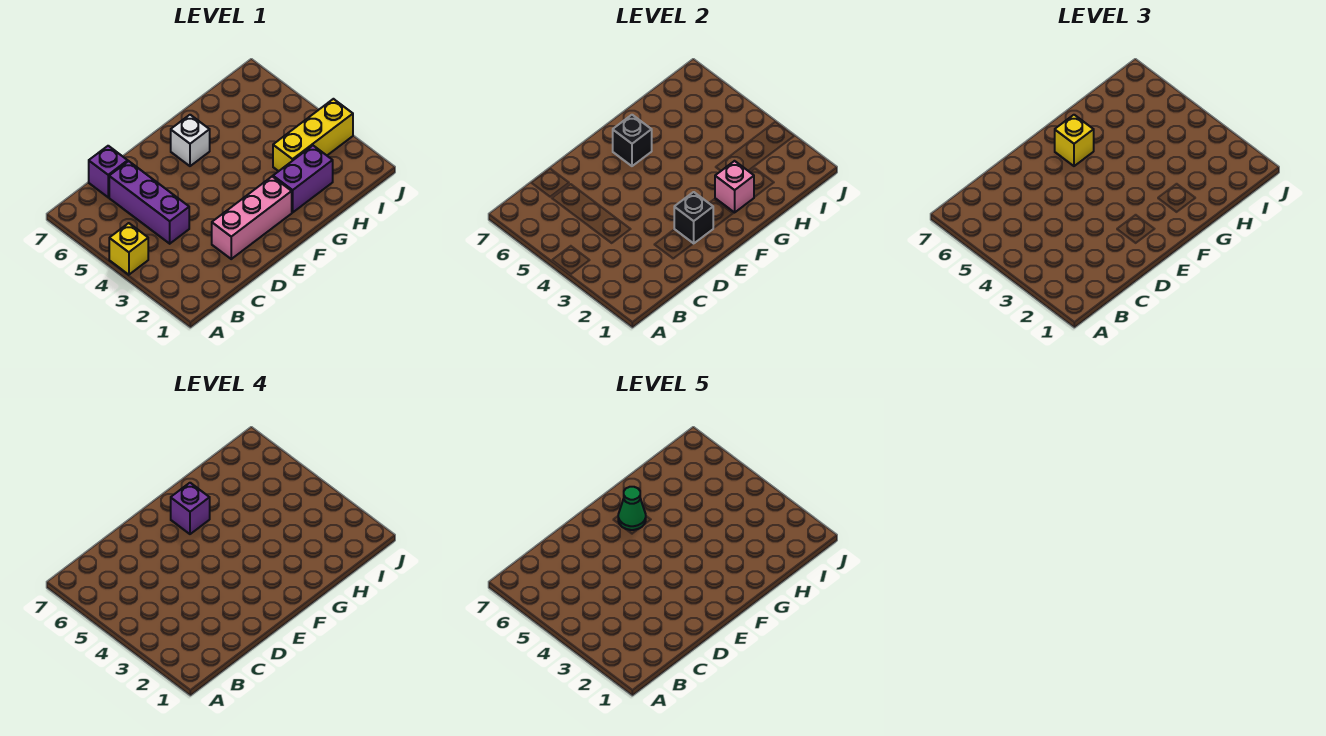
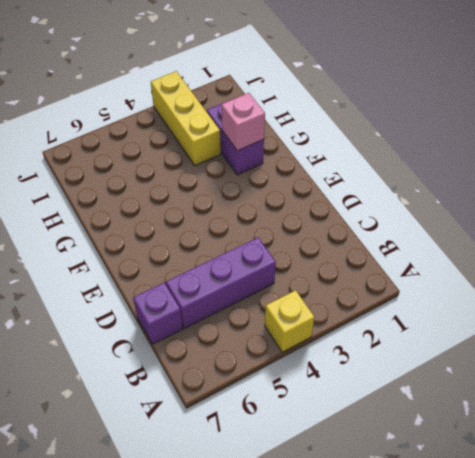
none -> pink 1x3 brick [212,177,292,259]
none -> white 1x1 brick [171,115,210,166]
none -> black 1x1 brick [674,192,713,244]

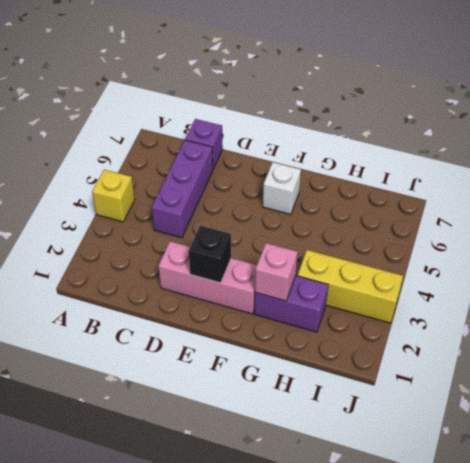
none -> black 1x1 brick [613,115,652,166]
none -> yellow 1x1 brick [1055,115,1094,166]
none -> purple 1x1 brick [171,483,210,534]

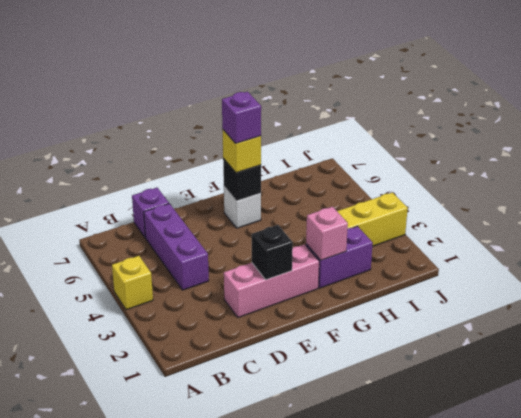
none -> green 1x1 cone [618,487,646,530]

